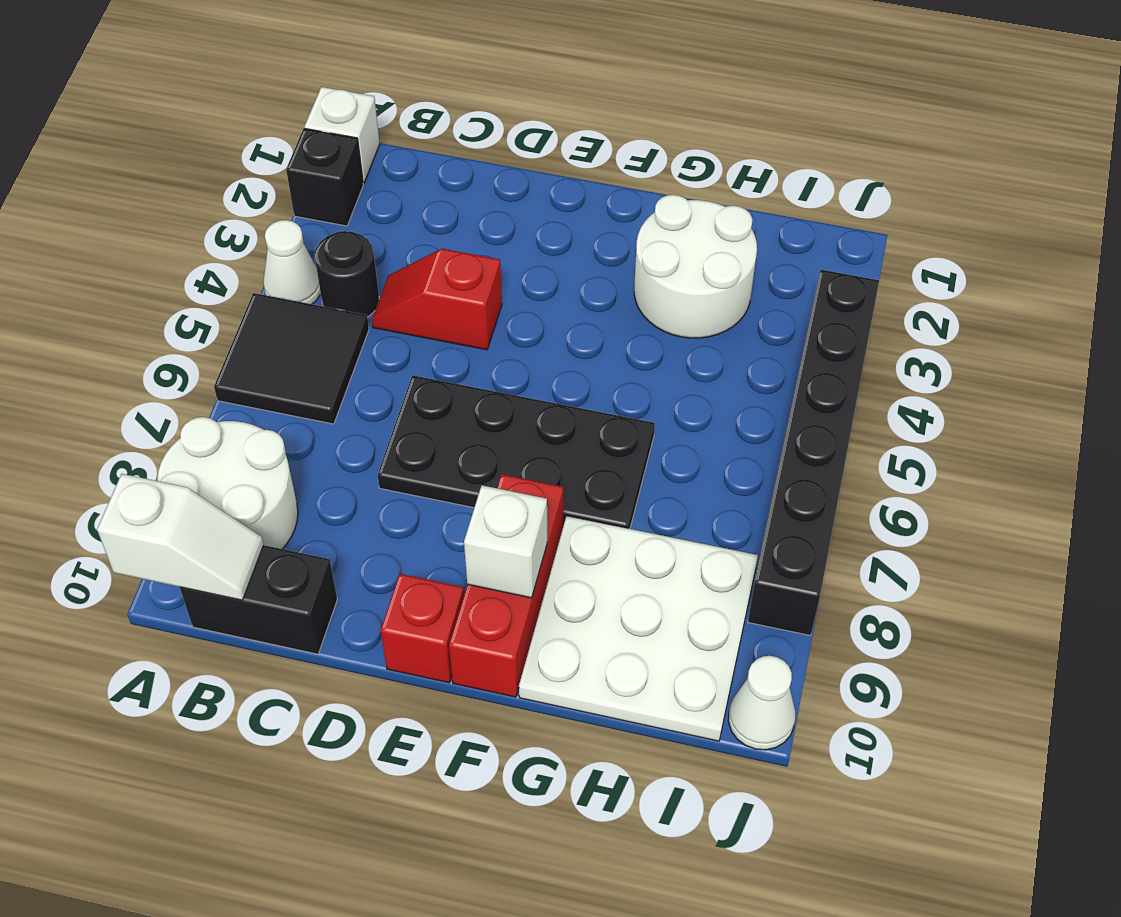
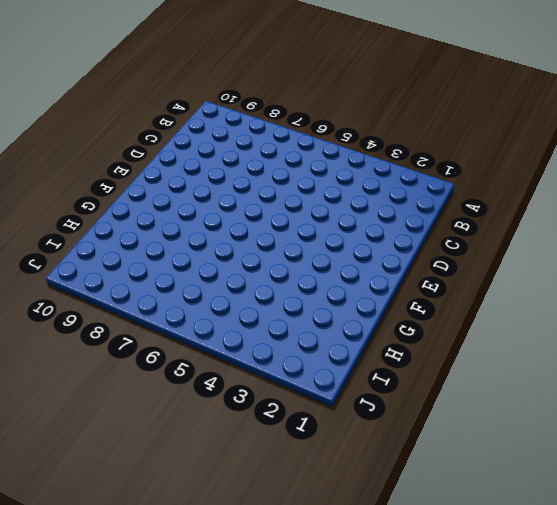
none -> white 1x1 brick [304,87,380,183]
none -> black 1x1 brick [286,128,363,226]
none -> white 1x1 cone [263,220,321,304]

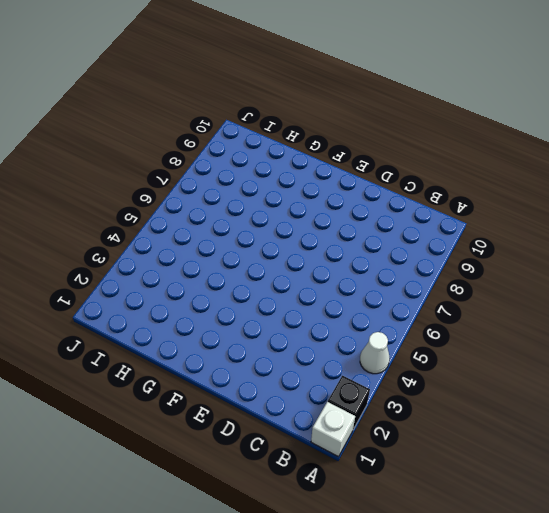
none -> black 2x2 tile [214,293,369,424]
none -> white 2x2 round brick [157,417,298,549]
none -> black 1x1 round brick [315,231,379,317]

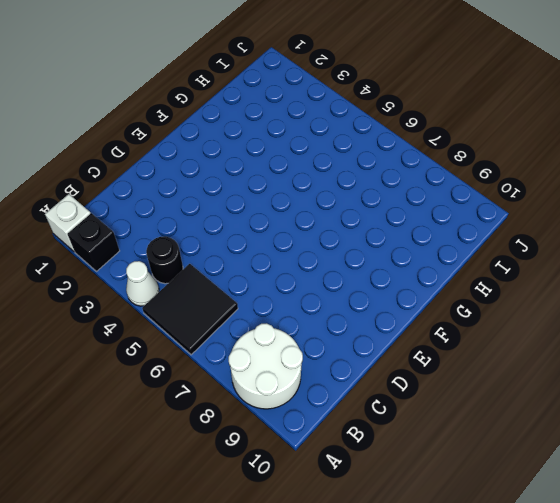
none -> black 1x2 brick [180,545,337,654]
none -> red 1x2 slope [372,249,502,350]
none -> black 2x4 plate [378,375,655,529]

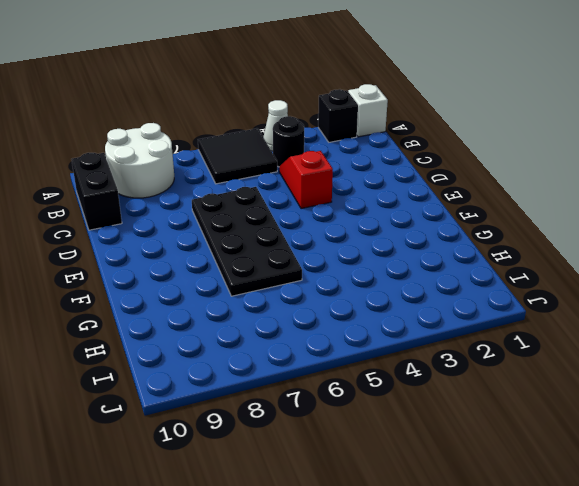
none -> red 1x1 brick [381,574,464,683]
none -> red 1x3 brick [449,474,563,697]
none -> white 2x2 round brick [634,195,757,338]

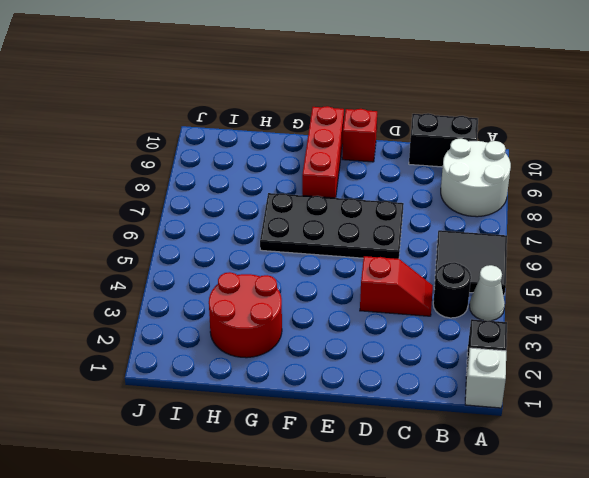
red 2x2 round brick [209,272,282,358] -> white 2x2 round brick [634,195,757,338]
none -> white 3x3 plate [519,516,758,741]
none -> black 1x6 brick [748,270,879,636]
none -> white 1x1 cone [728,656,795,750]

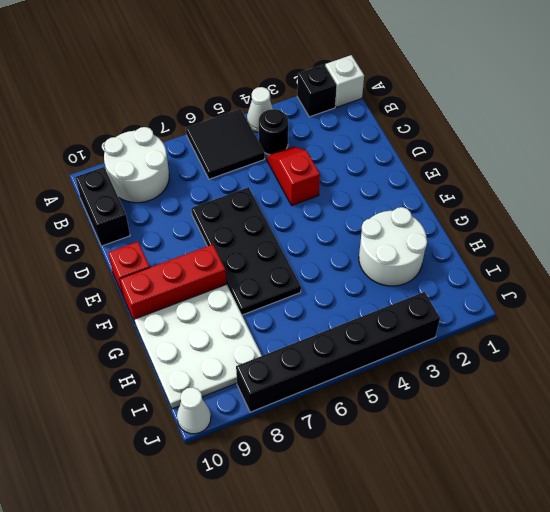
none -> white 1x2 slope [97,474,264,600]
none -> white 1x1 brick [464,485,547,598]

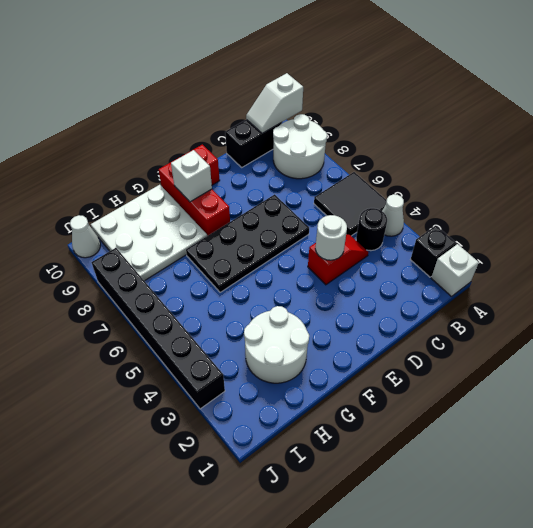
white 1x1 round brick [315,215,347,260] -> none

